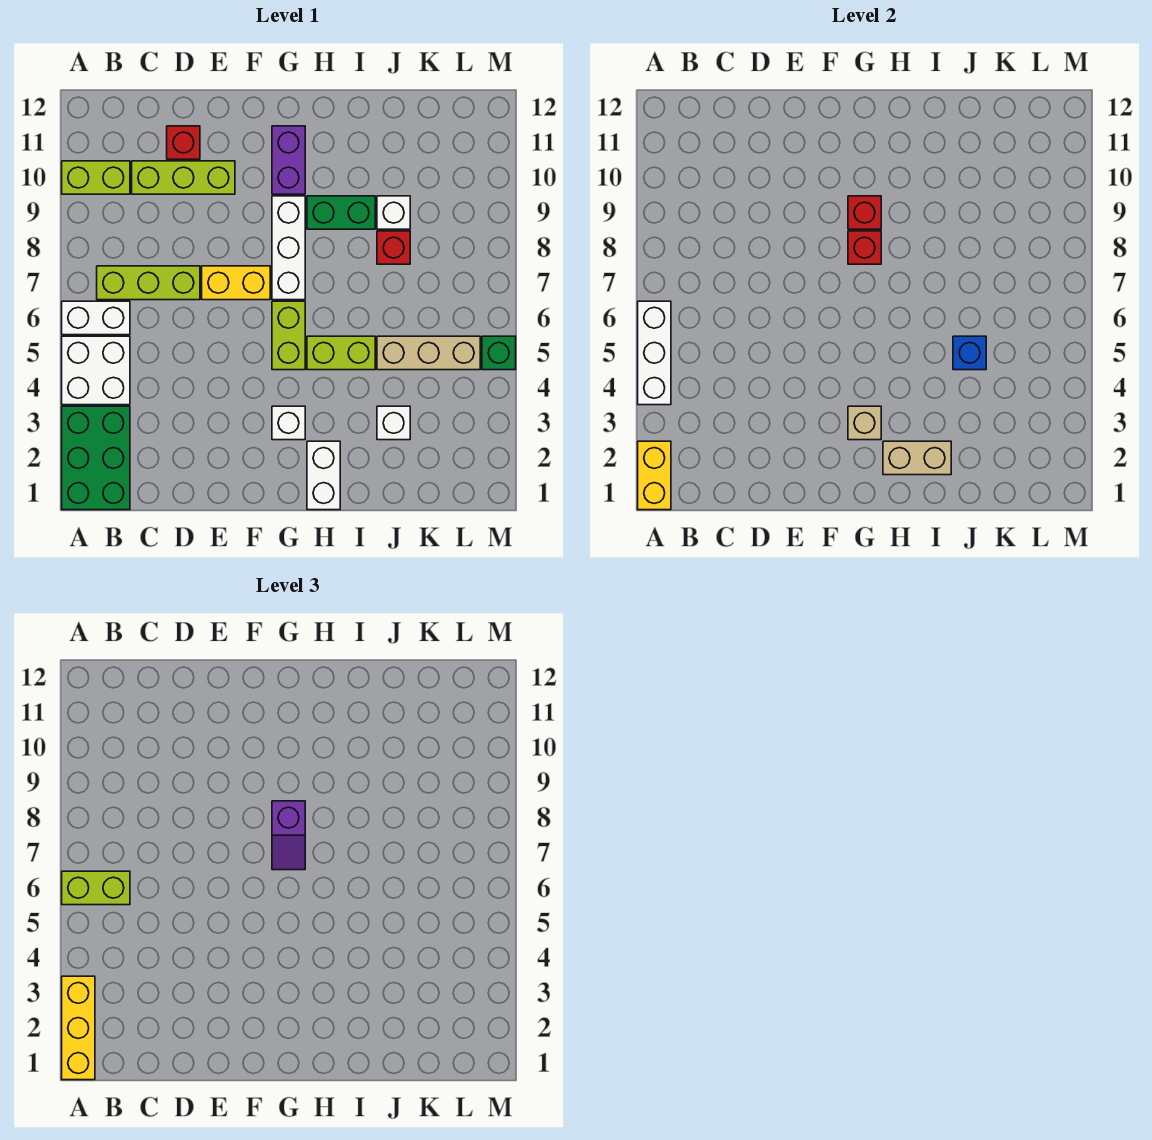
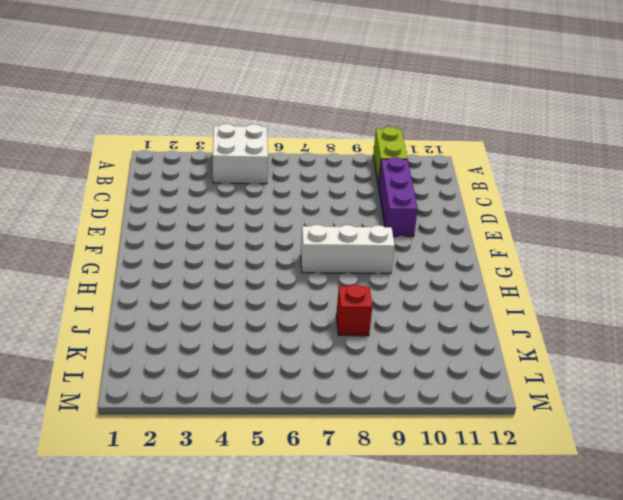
purple 1x3 brick [378,157,418,236] -> lime 1x3 brick [132,161,235,194]
none -> green 2x3 brick [62,406,130,510]
none -> white 1x2 brick [62,301,130,335]
none -> lime 1x3 brick [97,266,200,300]
none -> red 1x1 brick [167,126,200,159]

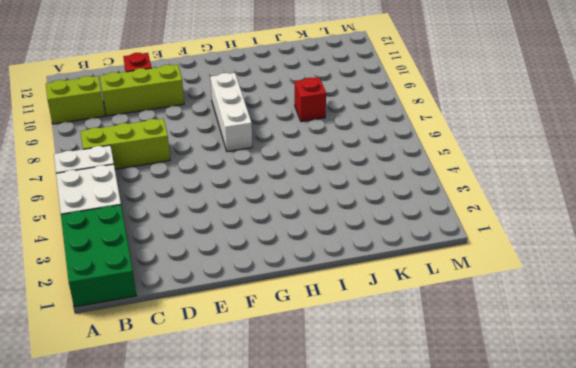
none -> yellow 1x2 brick [202,266,270,300]
none -> white 1x1 brick [272,406,305,440]
none -> lime 1x2 brick [272,301,305,370]
none -> purple 1x2 brick [272,126,305,194]

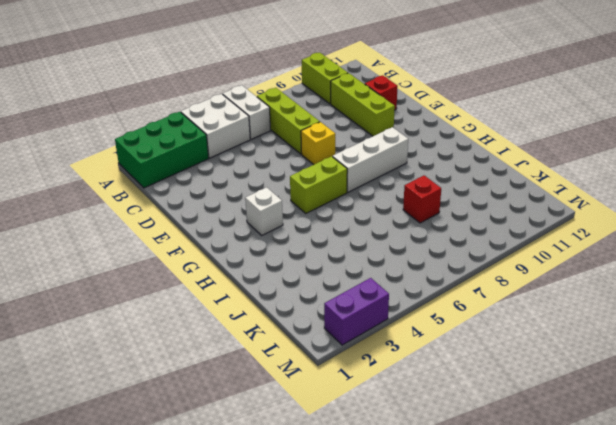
yellow 1x1 brick [301,122,335,165] -> yellow 1x2 brick [202,266,270,300]
purple 1x2 brick [324,278,389,345] -> purple 1x2 brick moved to [272,126,305,194]
none -> white 1x2 brick [307,441,340,510]
none -> lime 1x2 brick [307,336,375,370]
none -> green 1x2 brick [307,196,375,229]
none -> white 1x1 brick [377,406,410,440]

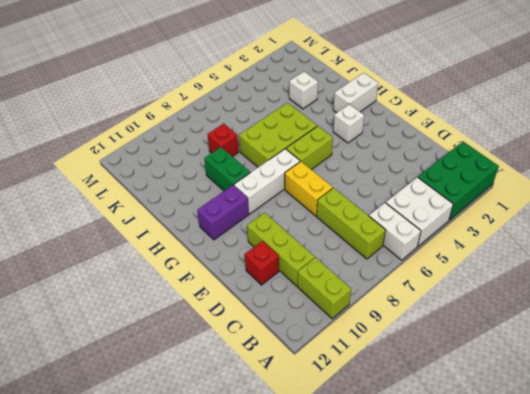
lime 2x3 brick [239,103,317,167] -> lime 1x2 brick [307,336,375,370]
none -> tan 1x3 brick [377,336,480,370]
none -> white 1x1 brick [377,196,410,229]
none -> green 1x1 brick [482,336,516,370]
none -> yellow 1x2 brick [638,441,671,510]

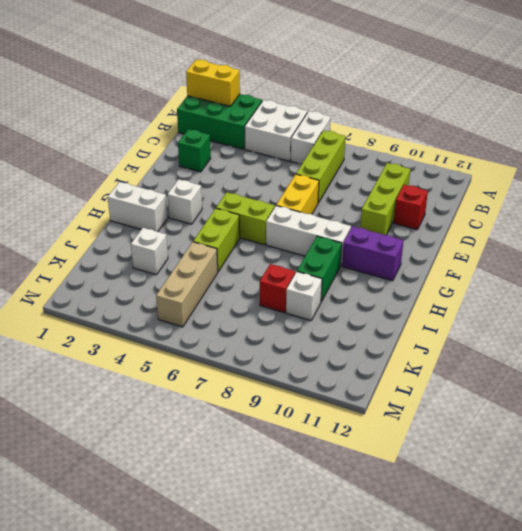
green 1x1 brick [178,129,211,172] -> green 1x1 brick moved to [482,336,516,370]
none -> lime 1x2 brick [62,161,130,194]
none -> white 1x3 brick [638,301,671,405]
none -> tan 1x1 brick [848,406,881,440]
none -> red 1x1 brick [848,231,881,264]

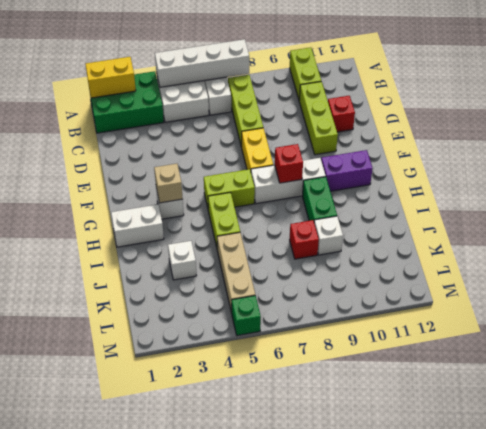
white 1x4 brick [155,39,249,87] -> white 1x3 brick [638,301,671,405]
none -> red 1x1 brick [848,196,881,229]
none -> tan 1x2 brick [883,441,951,475]
none -> blue 1x1 brick [953,336,986,370]
none -> yellow 1x3 brick [62,976,95,1080]

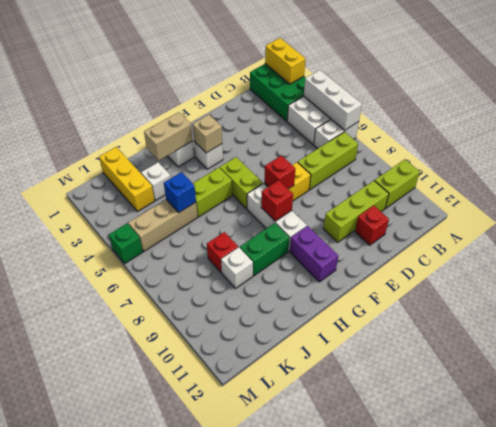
red 1x1 brick [264,155,295,189] -> red 1x1 brick moved to [848,196,881,229]
yellow 1x3 brick [99,147,155,212] -> yellow 1x3 brick moved to [62,976,95,1080]
none -> lime 1x2 brick [62,871,130,905]
none -> purple 1x2 slope [272,801,305,870]

